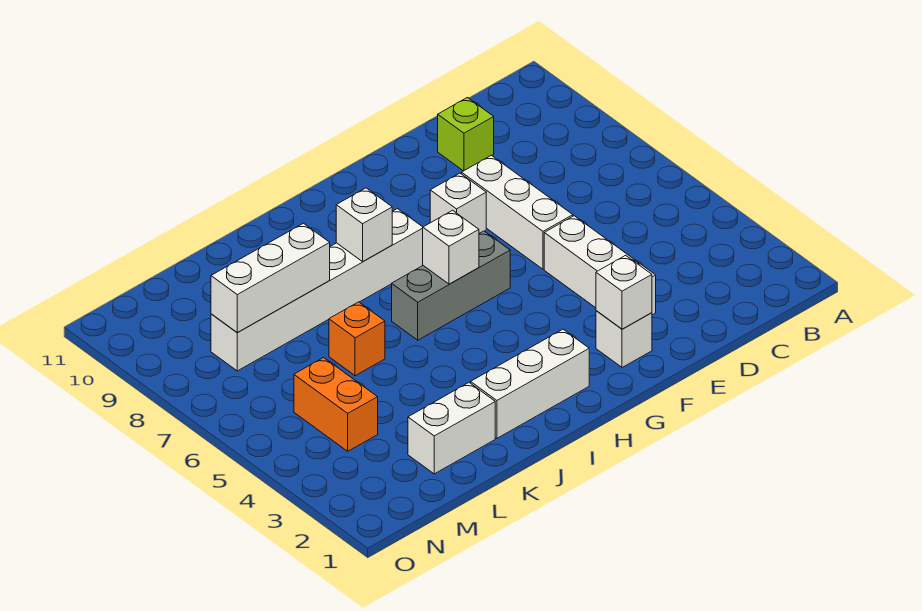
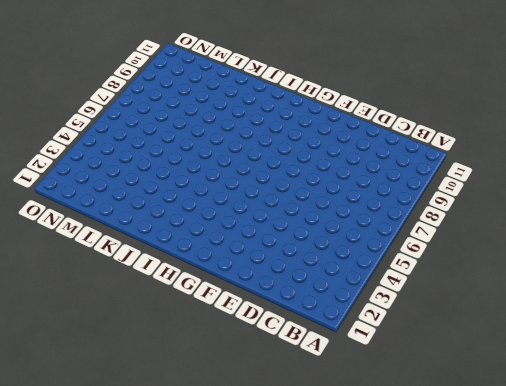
none -> lime 1x1 brick [438,98,494,171]
none -> white 1x3 brick [544,216,656,315]
none -> white 1x3 brick [462,155,573,269]

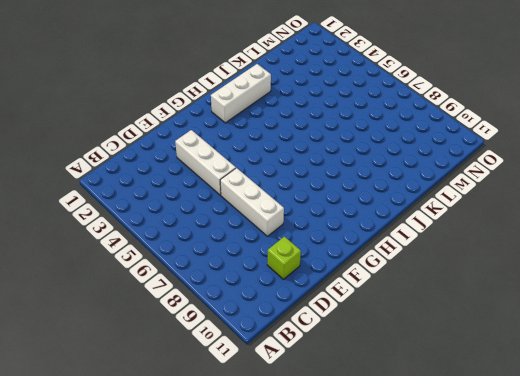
none -> white 1x1 brick [596,311,652,368]
none -> white 1x1 brick [430,173,486,233]
none -> grey 1x3 brick [392,231,510,340]

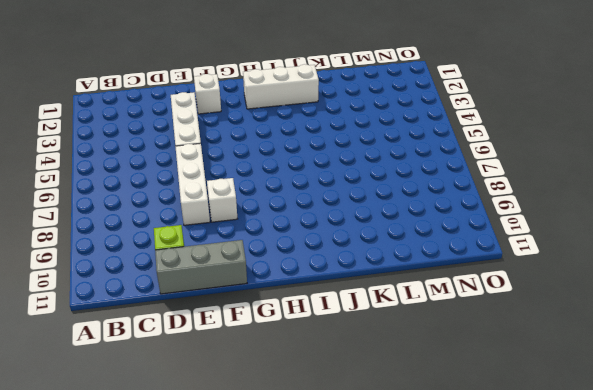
grey 1x3 brick [155,240,247,294] -> grey 1x3 brick moved to [392,231,510,340]
none -> white 1x6 brick [211,209,423,371]
none -> white 1x2 brick [408,383,495,474]
none -> orange 1x1 brick [329,302,385,376]

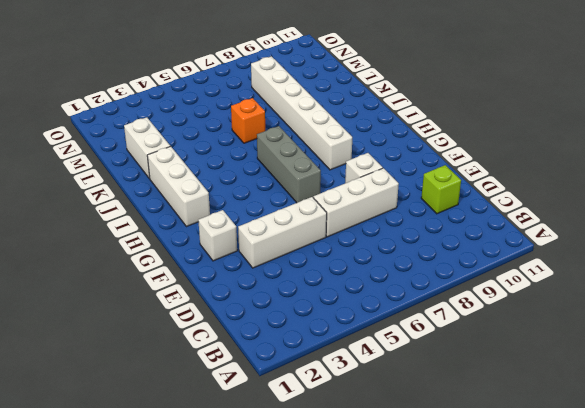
none -> orange 1x2 brick [294,358,378,451]
none -> white 1x1 brick [596,255,652,329]
none -> white 1x1 brick [423,210,479,284]

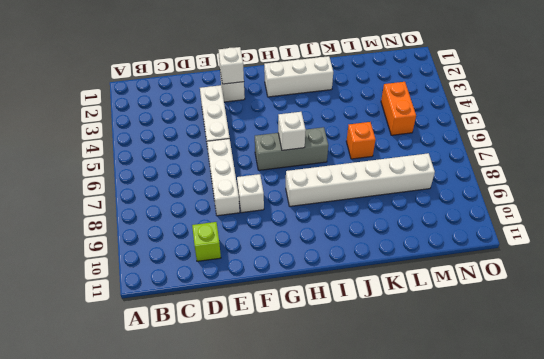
none -> white 1x2 brick [408,383,495,474]
none -> white 1x1 brick [336,188,392,262]
none -> white 1x3 brick [211,223,330,333]

